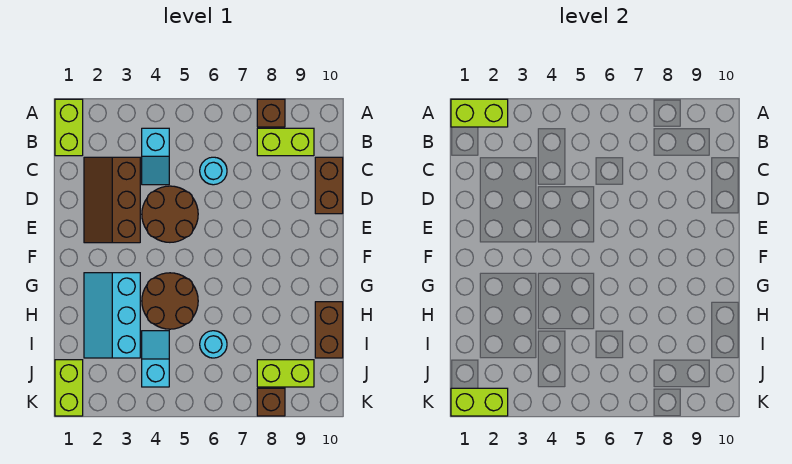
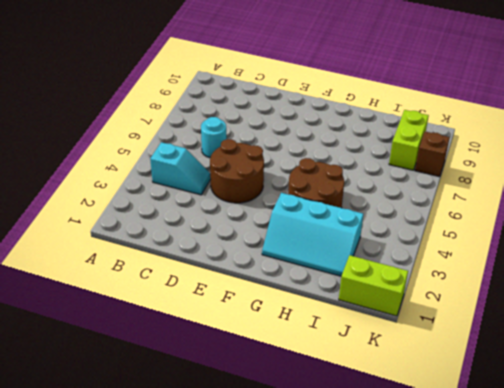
none -> lime 1x2 brick [55,99,83,156]
none -> brown 1x1 brick [257,99,285,127]
none -> lime 1x2 brick [257,128,314,156]

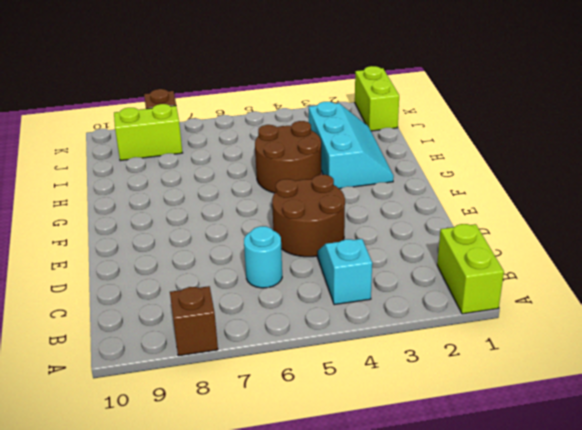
none -> lime 1x2 brick [257,128,314,156]
none -> brown 2x3 slope [84,157,140,243]
none -> brown 1x2 brick [315,157,343,214]

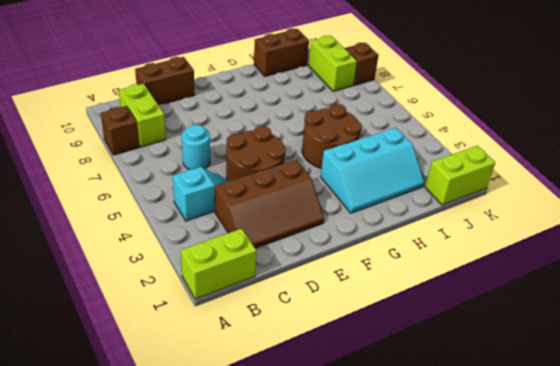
none -> cyan 1x2 slope [142,331,169,387]
none -> cyan 1x1 round brick [200,331,227,358]
none -> lime 1x2 brick [451,99,508,127]

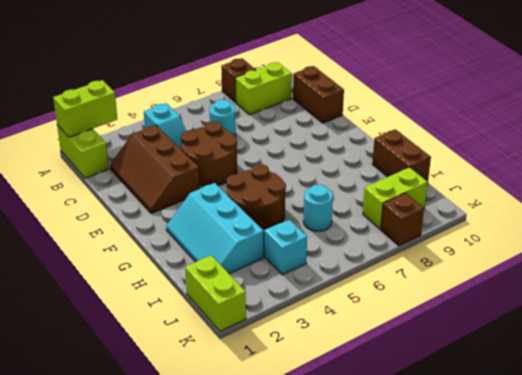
none -> lime 1x2 brick [451,388,508,416]

